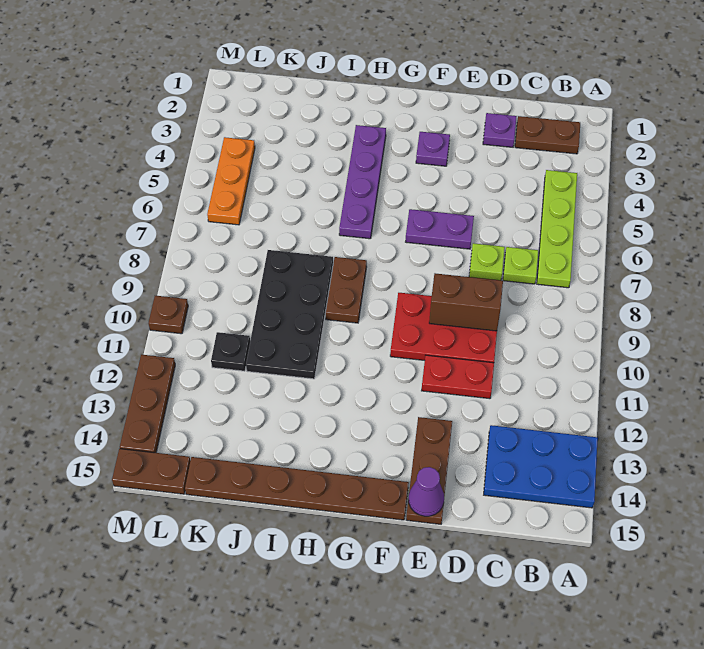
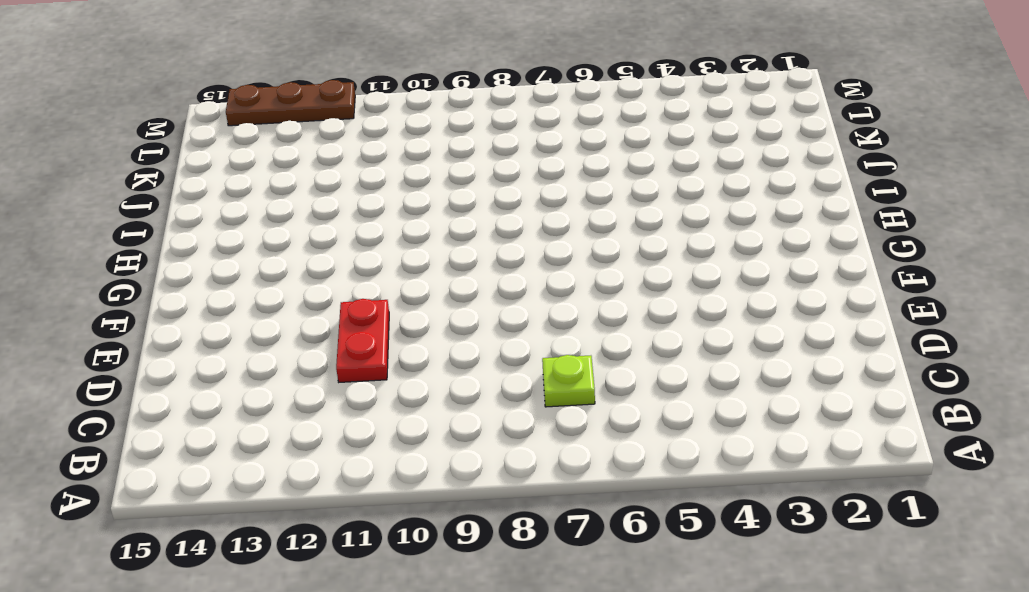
none -> blue 2x3 plate [484,425,598,508]
none -> brown 1x2 plate [515,116,580,154]
none -> lime 1x4 plate [537,170,577,288]

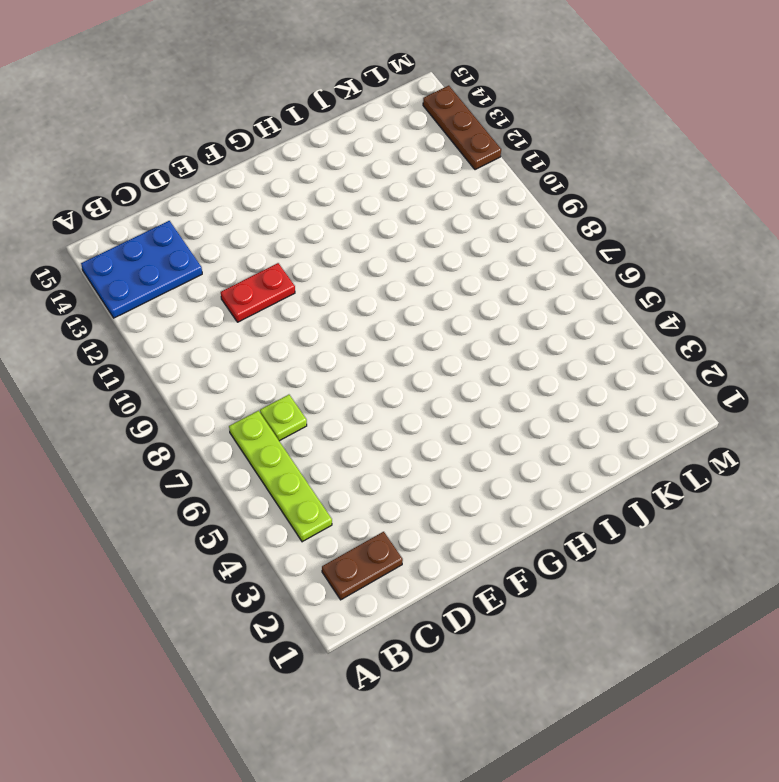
none -> purple 1x1 plate [483,113,517,147]
none -> lime 1x1 plate [469,243,505,280]
none -> red 2x3 plate [390,293,497,363]

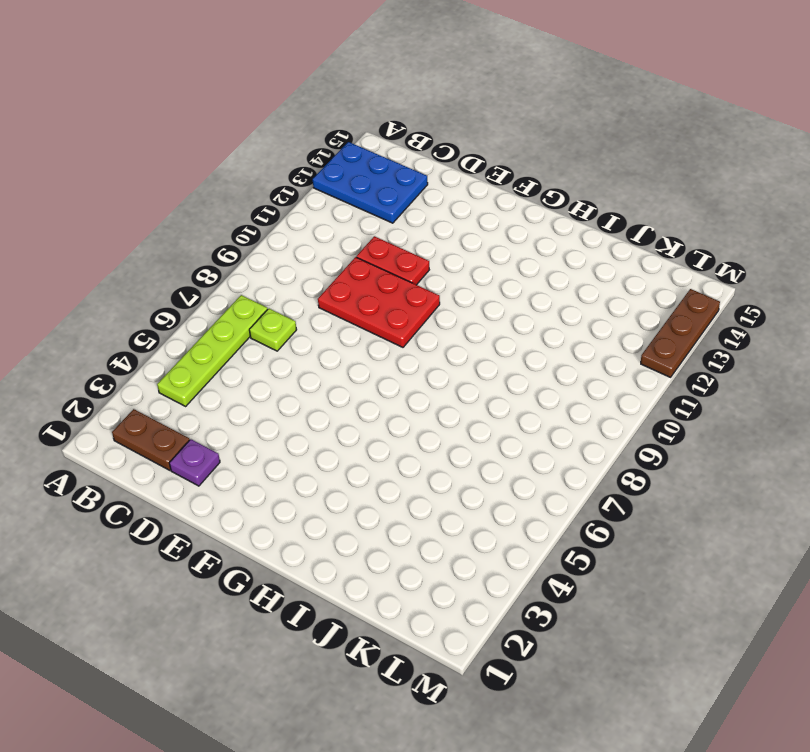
none -> lime 1x1 plate [469,243,505,280]
none -> purple 1x2 plate [406,209,474,249]
none -> brown 1x3 plate [406,417,452,524]

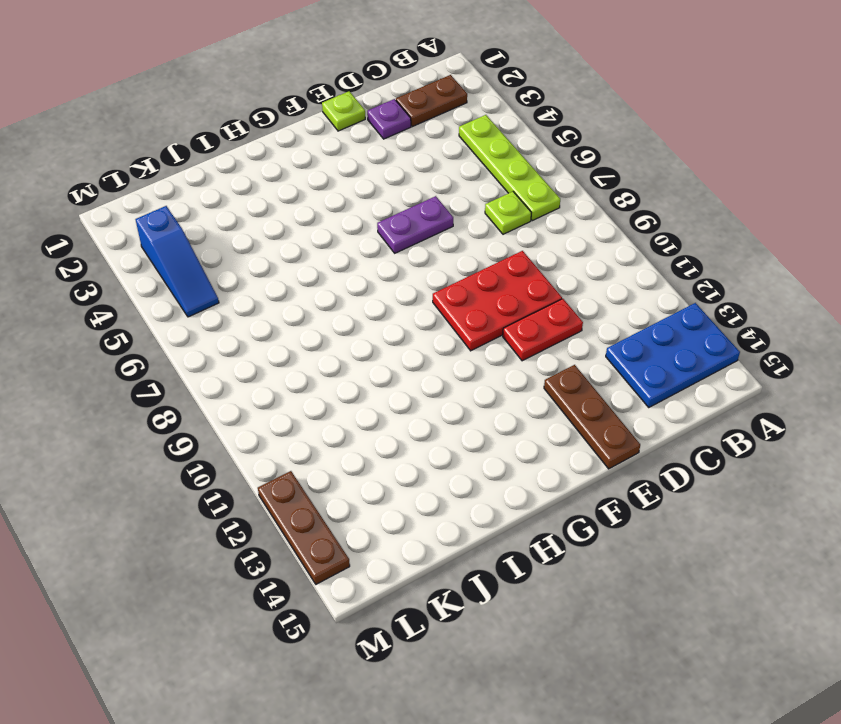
lime 1x1 plate [322,91,365,131] -> lime 1x1 plate moved to [469,243,505,280]
blue 1x3 slope [136,206,219,317] -> orange 1x3 plate [207,137,255,225]
none -> purple 1x1 plate [416,132,450,166]
none -> brown 1x6 plate [185,457,409,520]
none -> purple 1x4 plate [339,125,386,239]

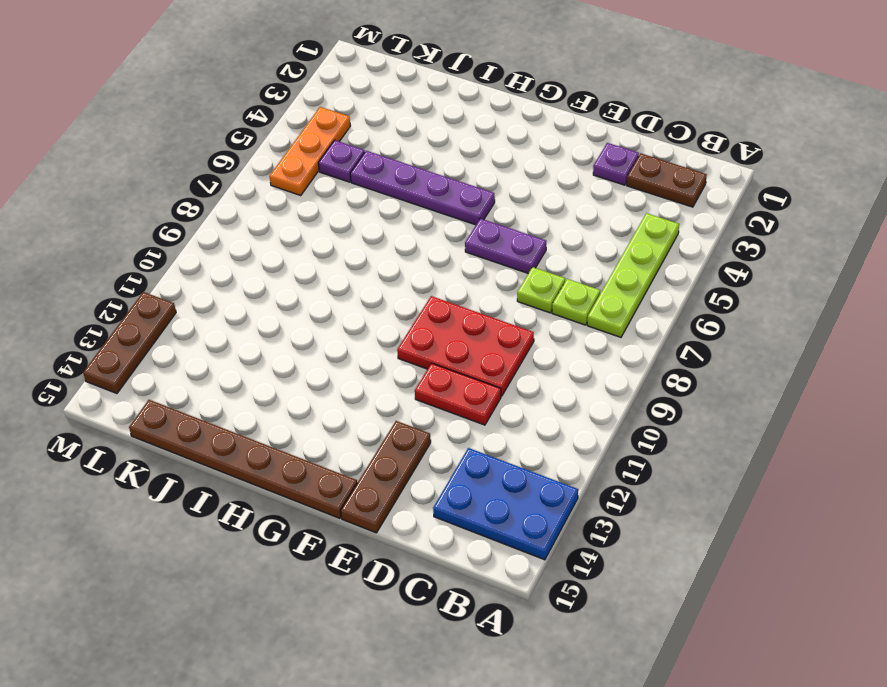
purple 1x4 plate [350,151,495,225] -> purple 1x4 plate turned to [339,125,386,239]
purple 1x1 plate [318,140,365,182] -> purple 1x1 plate moved to [416,132,450,166]
none -> brown 1x2 plate [326,257,367,323]
none -> black 2x4 plate [246,250,333,379]
none -> black 1x1 plate [211,332,250,371]

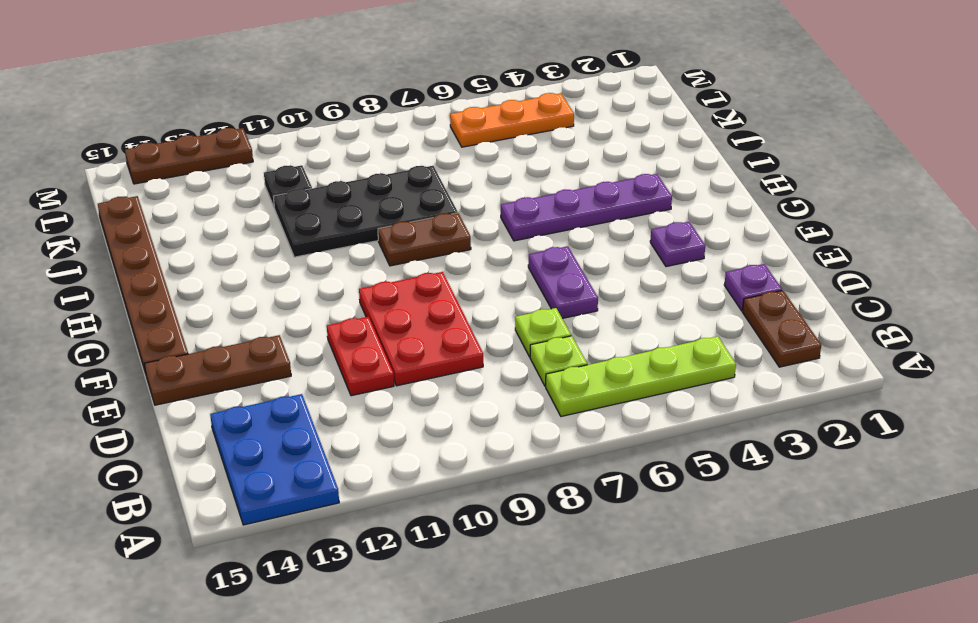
none -> brown 1x2 plate [112,449,190,494]
none -> brown 1x1 plate [149,296,188,334]
none -> brown 1x2 brick [429,273,503,331]

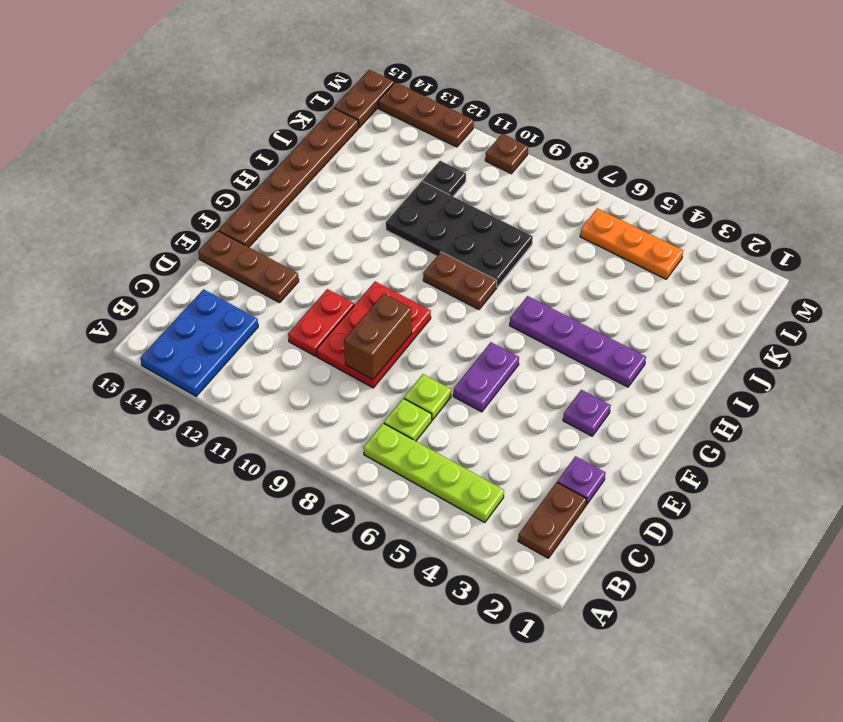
none -> purple 1x1 cone [409,467,444,516]

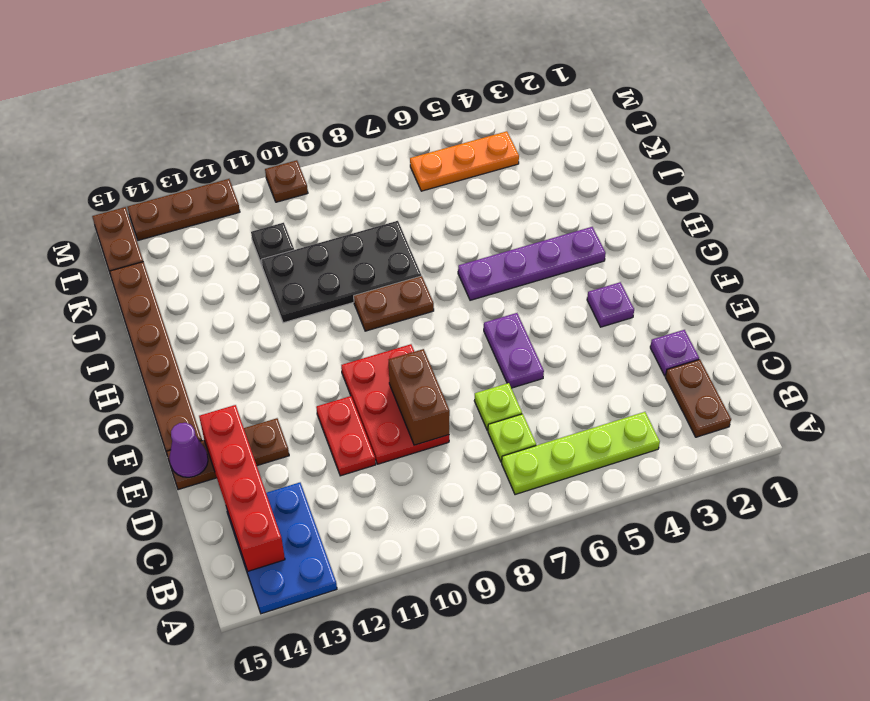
red 1x4 brick [199,405,285,571] -> none

